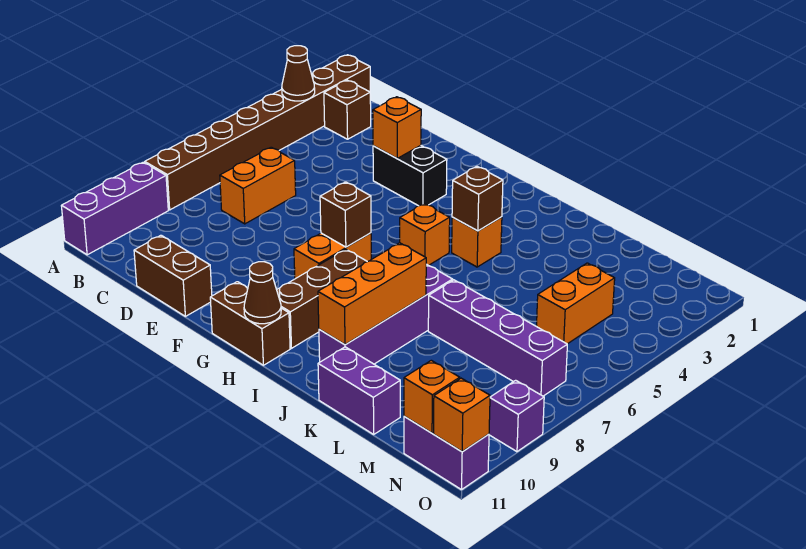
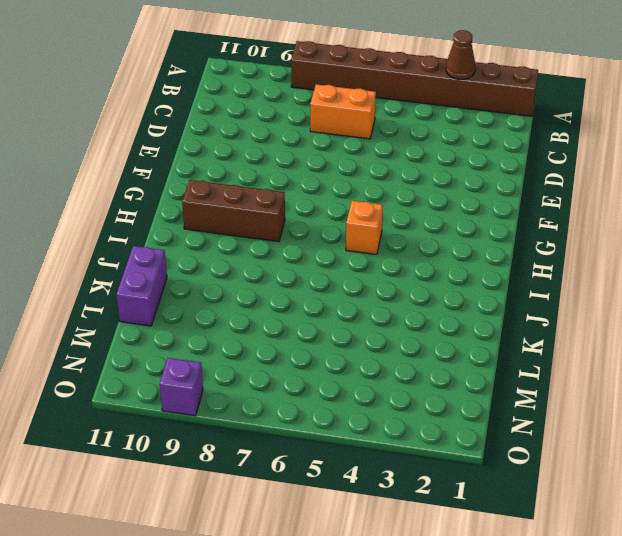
none -> purple 1x3 brick [61,162,168,255]
none -> brown 1x1 brick [324,80,371,139]
none -> brown 1x2 brick [134,235,212,316]

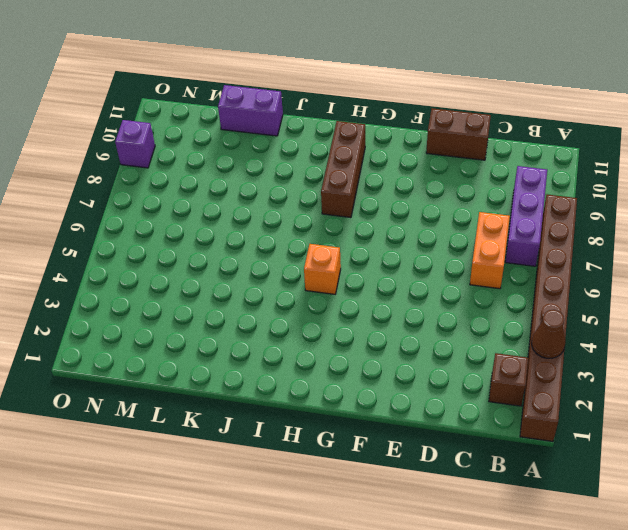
purple 1x3 brick [505,166,547,266] -> purple 1x3 brick moved to [61,162,168,255]
none -> black 1x2 brick [373,145,447,206]
none -> orange 1x2 brick [294,233,371,279]
none -> brown 1x2 brick [210,282,290,365]

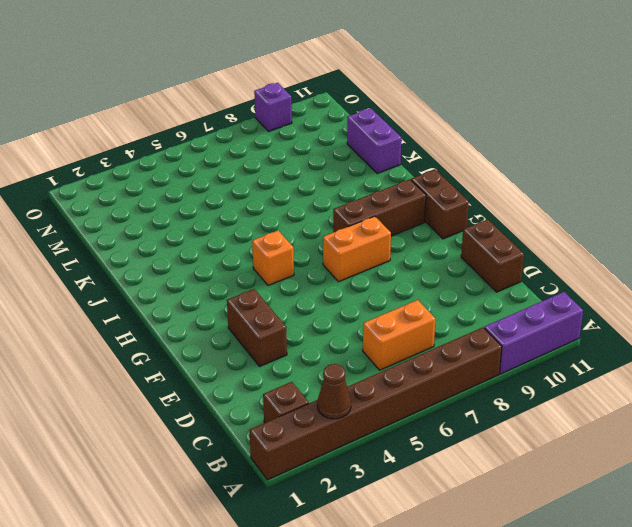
brown 1x2 brick [227,289,287,366] -> black 1x2 brick [373,145,447,206]
none -> orange 1x1 brick [452,217,502,267]
none -> purple 1x4 brick [319,264,453,364]
none -> purple 1x4 brick [428,280,567,396]

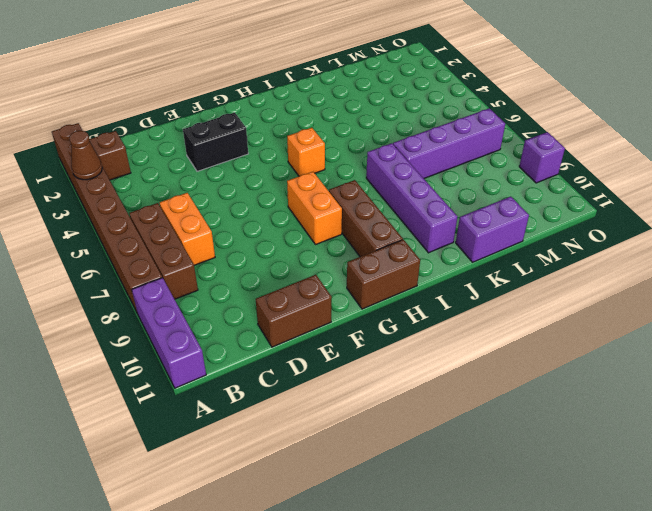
brown 1x3 brick [129,203,198,299] -> none
none -> orange 1x1 brick [452,217,502,267]
none -> orange 1x2 brick [536,263,615,344]
none -> purple 1x2 brick [404,416,489,490]

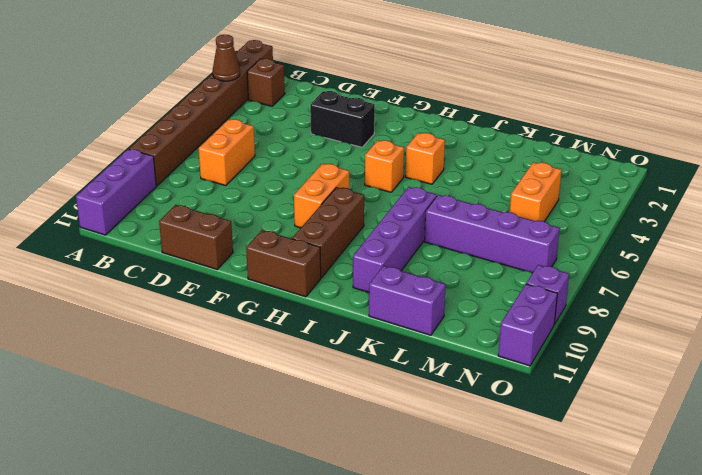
purple 1x2 brick [498,284,558,366] -> purple 1x2 brick turned to [404,416,489,490]
none -> orange 1x1 brick [373,97,421,158]
none -> brown 1x1 brick [320,182,371,247]
none -> brown 1x1 cone [244,262,281,324]

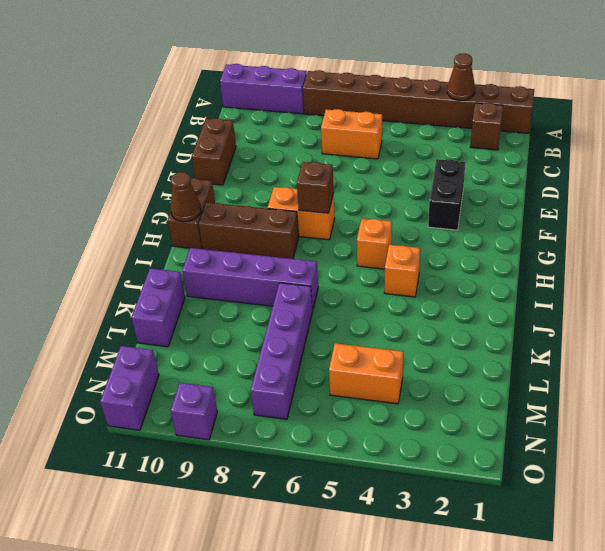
none -> orange 1x1 brick [373,97,421,158]
none -> brown 1x1 brick [452,166,503,231]
none -> orange 1x3 brick [318,243,426,345]

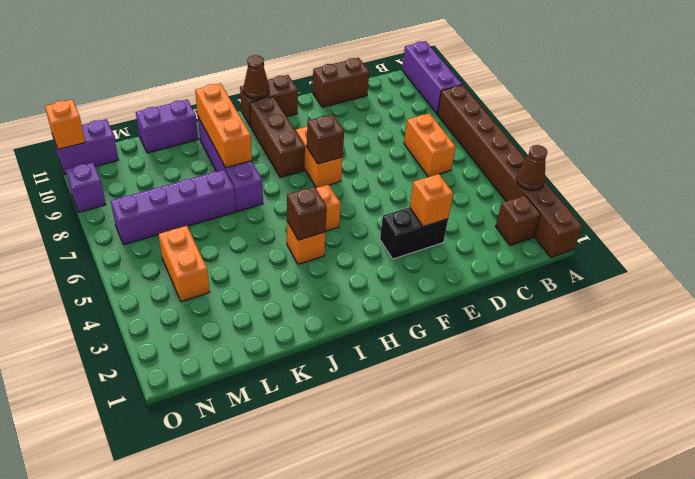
none -> orange 1x1 brick [404,360,460,433]

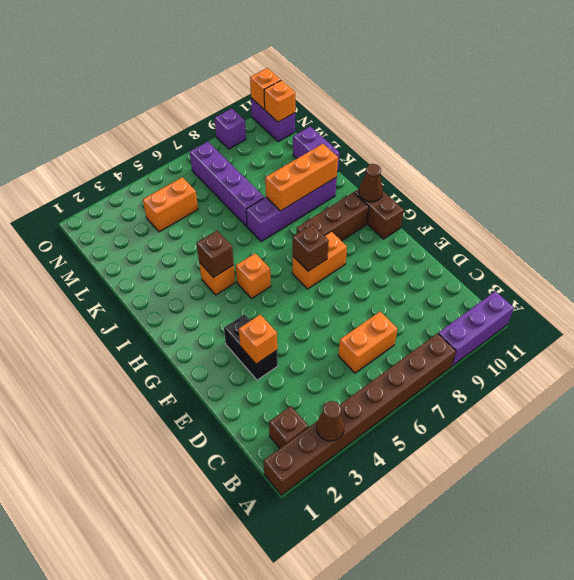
none -> brown 1x2 brick [134,235,212,316]

